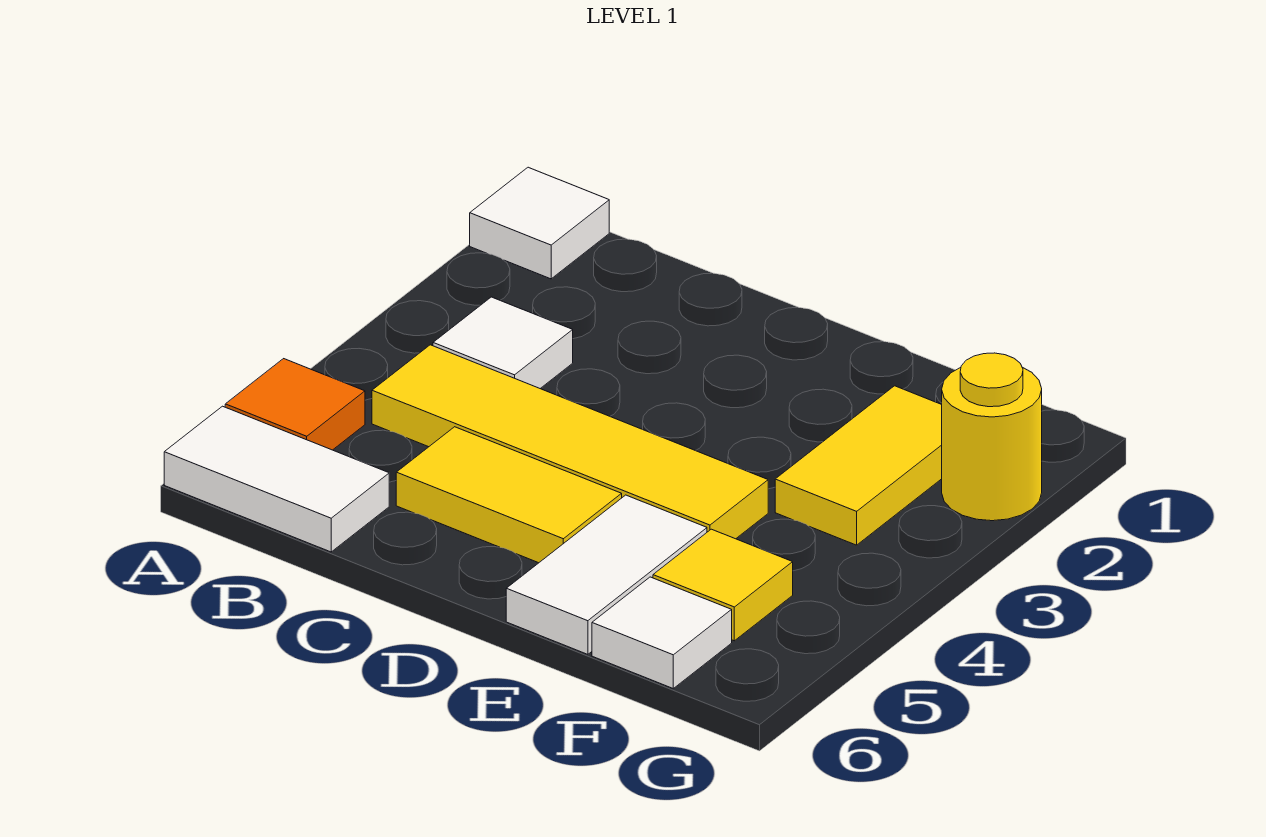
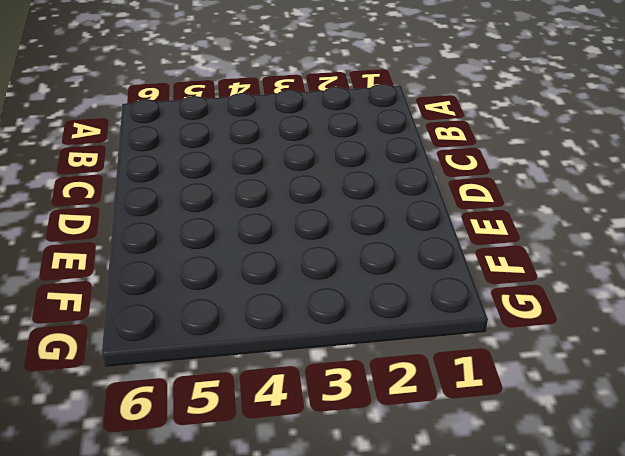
none -> white 1x1 tile [470,167,609,279]
none -> orange 1x1 tile [225,359,365,450]

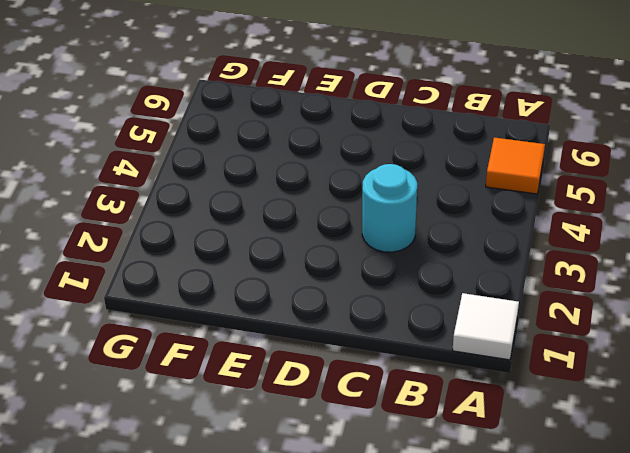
cyan 1x1 round brick [362,164,417,252] -> none
none -> white 1x2 tile [164,406,389,552]
none -> white 1x1 tile [433,297,573,389]

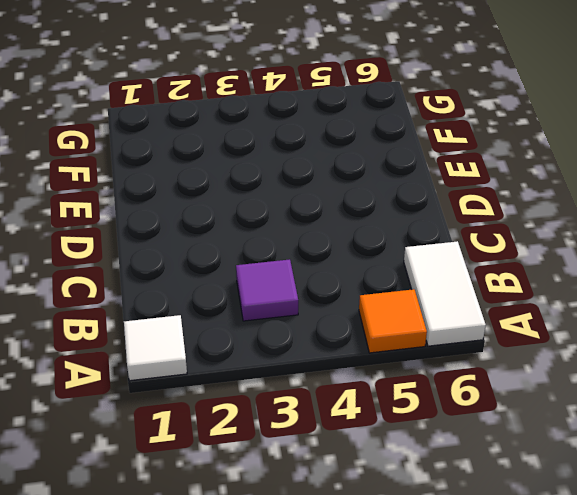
purple 1x1 tile [236,259,298,321] -> white 1x1 tile [433,297,573,389]
none -> yellow 1x4 tile [372,345,768,539]
none -> yellow 1x2 tile [396,427,622,563]

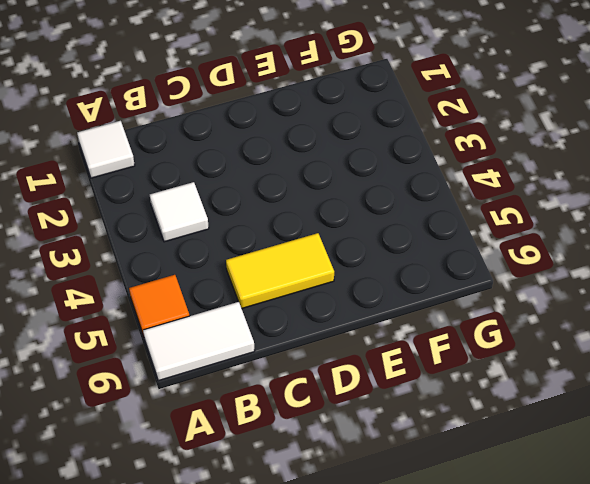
none -> yellow 1x4 tile [372,345,768,539]
none -> white 1x2 tile [506,495,707,654]

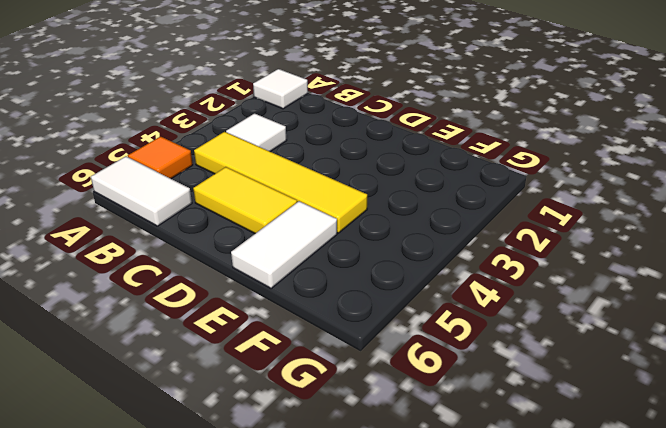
none -> yellow 1x2 tile [775,386,942,545]
none -> yellow 1x1 tile [653,529,793,641]

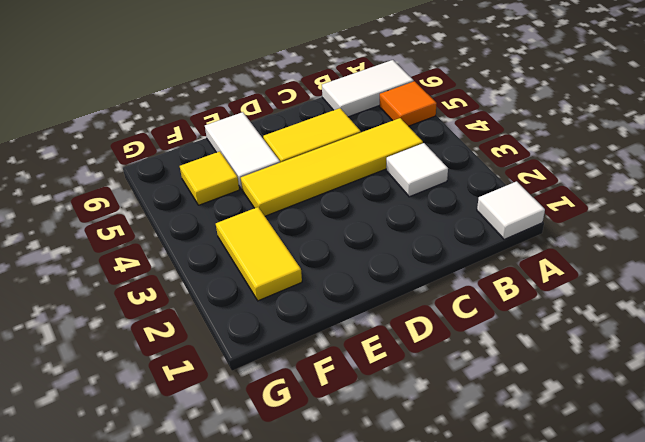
none -> white 1x1 tile [592,577,732,688]
none -> yellow 1x1 round brick [942,353,1042,521]

